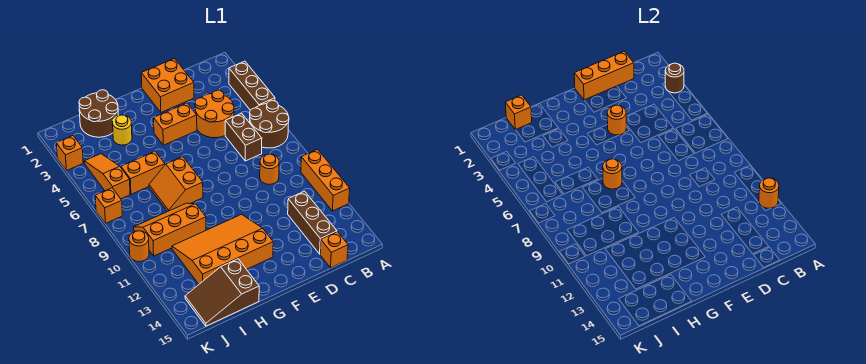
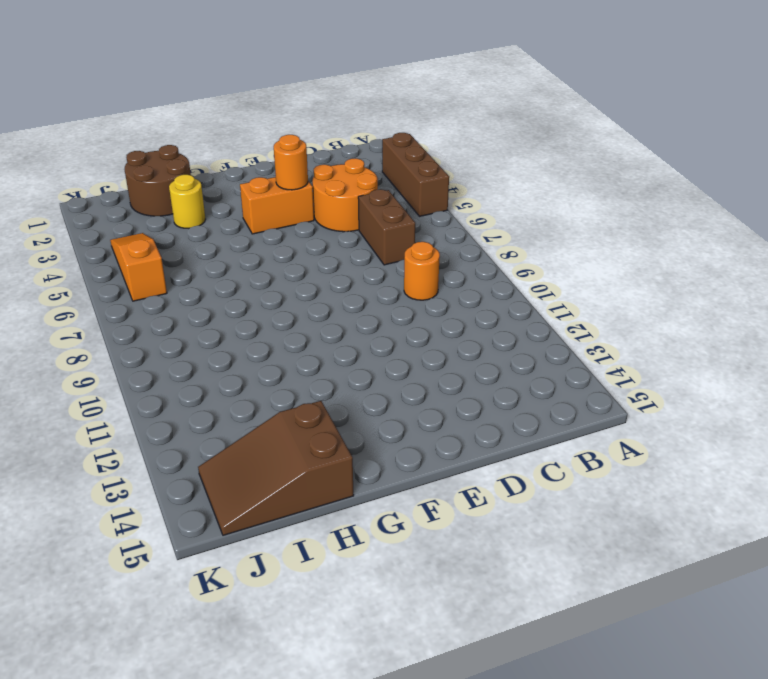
none -> brown 2x2 round brick [250,101,289,148]
none -> orange 1x3 brick [301,149,350,211]
none -> brown 1x3 brick [288,191,337,254]

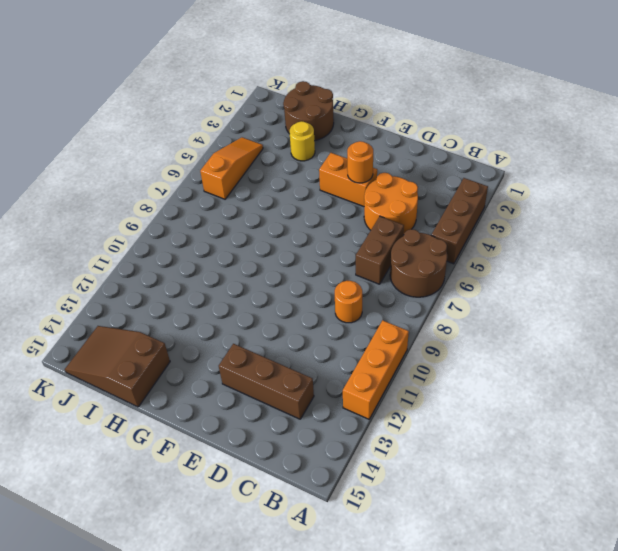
brown 1x3 brick [219,344,314,419] -> brown 1x3 brick turned to [288,191,337,254]
none -> orange 1x1 brick [320,232,348,268]
none -> orange 2x2 brick [141,59,194,112]
none -> orange 3x4 slope [172,214,273,284]

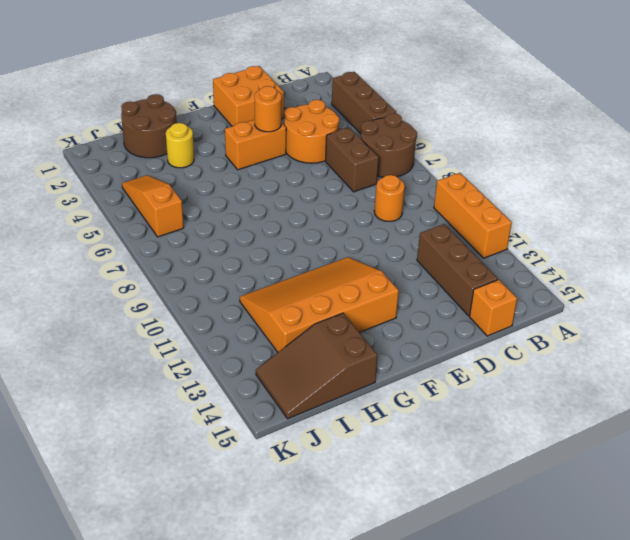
none -> orange 2x2 slope [149,157,203,212]
none -> orange 1x2 brick [121,151,165,194]
none -> orange 2x3 slope [134,203,206,256]

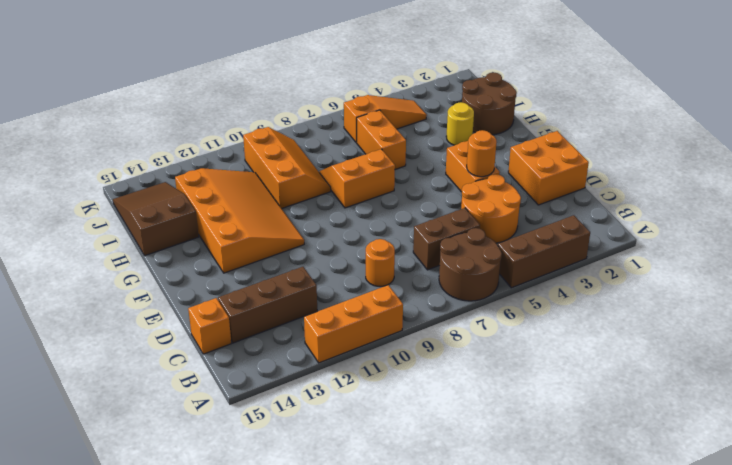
none -> orange 1x1 brick [56,136,83,171]
none -> orange 1x1 brick [95,188,122,223]
none -> orange 1x1 round brick [129,231,149,262]

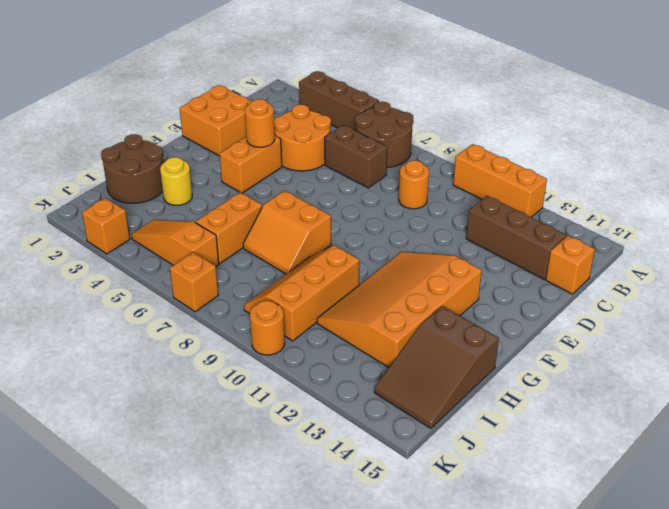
none -> brown 1x1 round brick [665,63,684,93]
none -> orange 1x1 round brick [759,178,779,208]
none -> orange 1x3 brick [574,51,634,100]

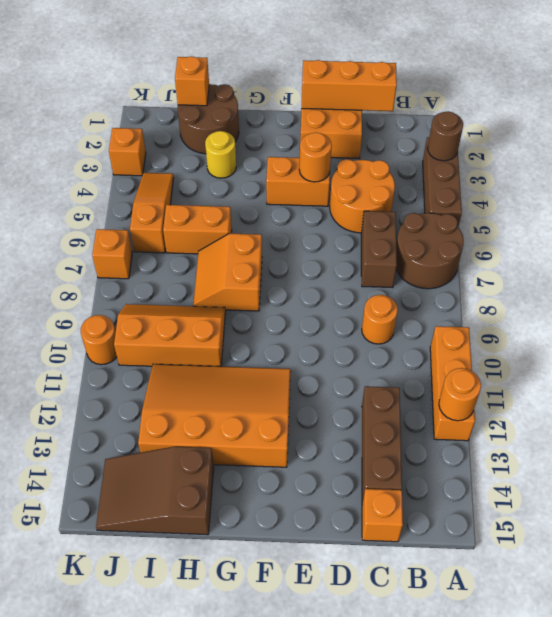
none -> orange 1x1 round brick [603,159,622,189]

